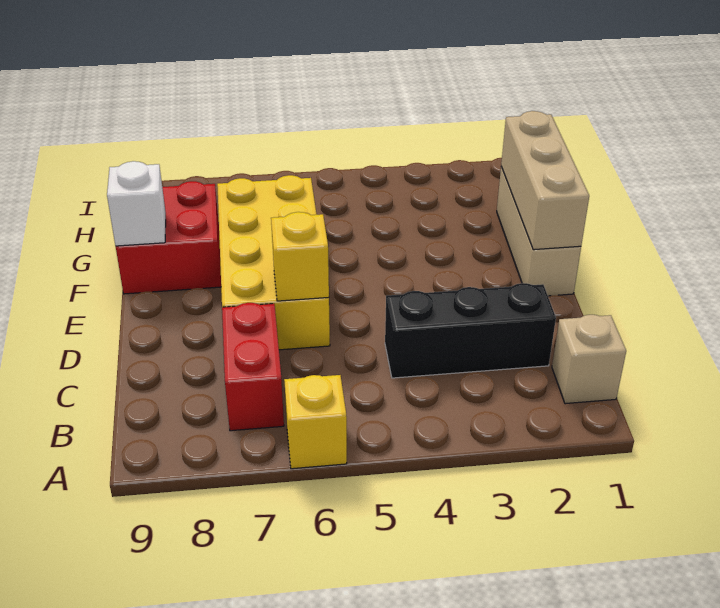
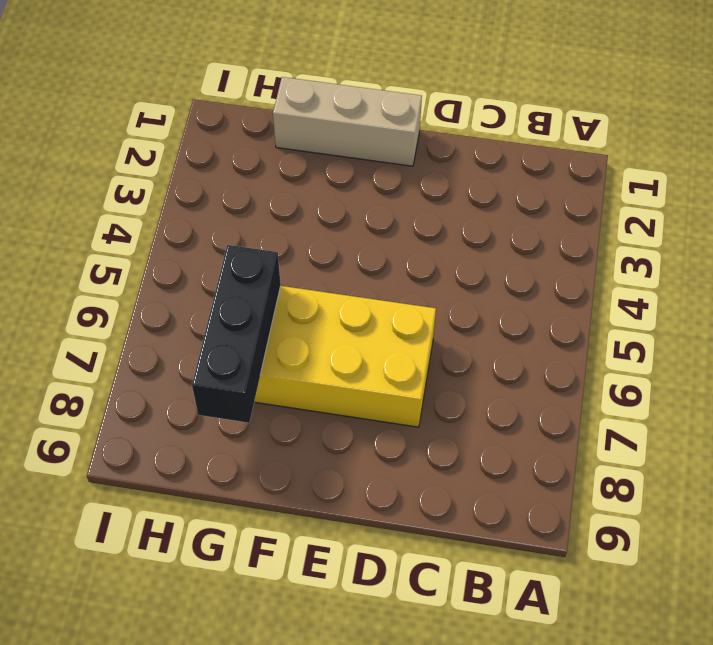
black 1x3 brick [192,245,281,423] -> black 1x3 brick moved to [385,283,556,378]
none -> yellow 1x1 brick [284,375,347,469]
none -> tan 1x1 brick [552,315,626,404]

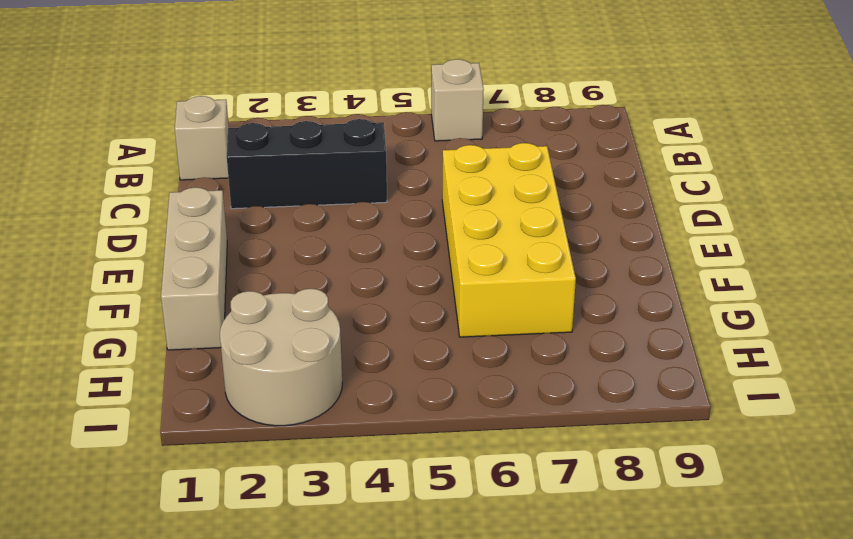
tan 1x1 brick [431,59,484,141] -> yellow 1x1 brick [284,375,347,469]
tan 2x2 round brick [220,289,342,426] -> none
none -> red 1x2 brick [222,303,284,431]
none -> red 2x2 brick [116,181,221,294]

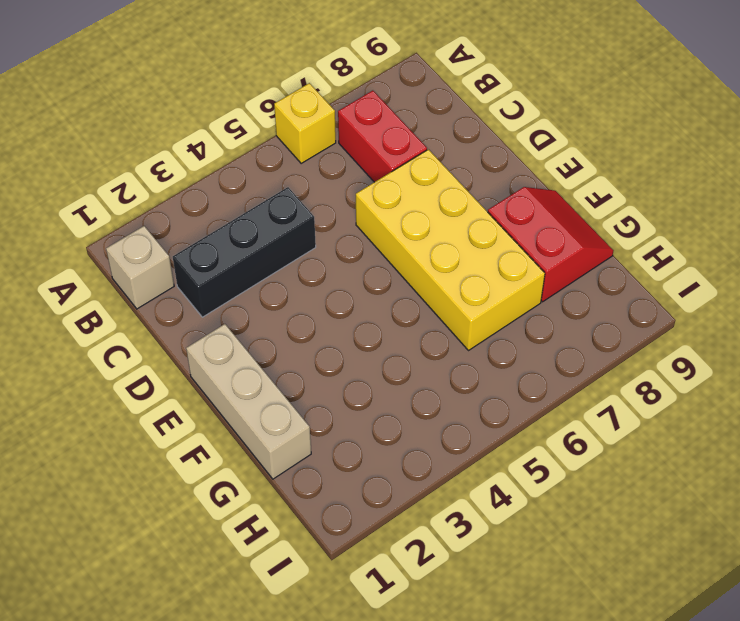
red 2x2 slope [488,187,614,302] -> red 2x2 brick [116,181,221,294]
none -> yellow 1x1 brick [271,212,329,301]
none -> tan 1x3 brick [501,111,589,250]

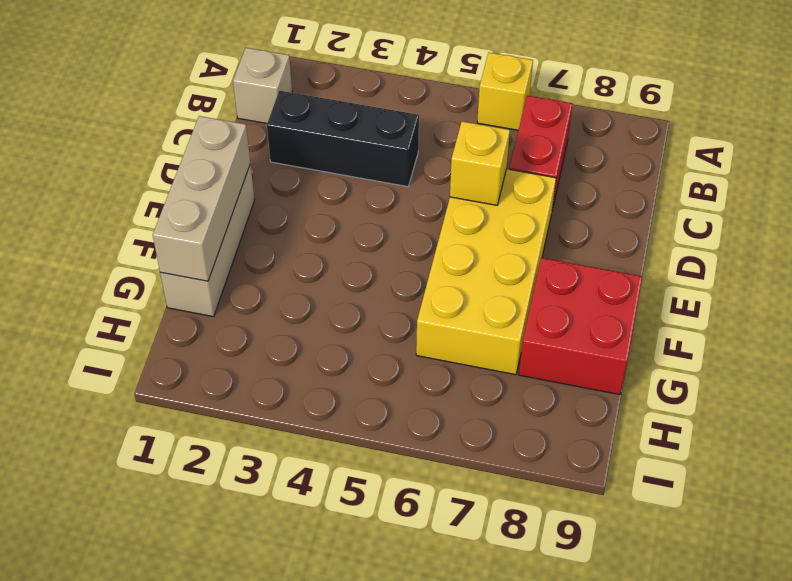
none -> white 1x1 brick [107,161,166,246]

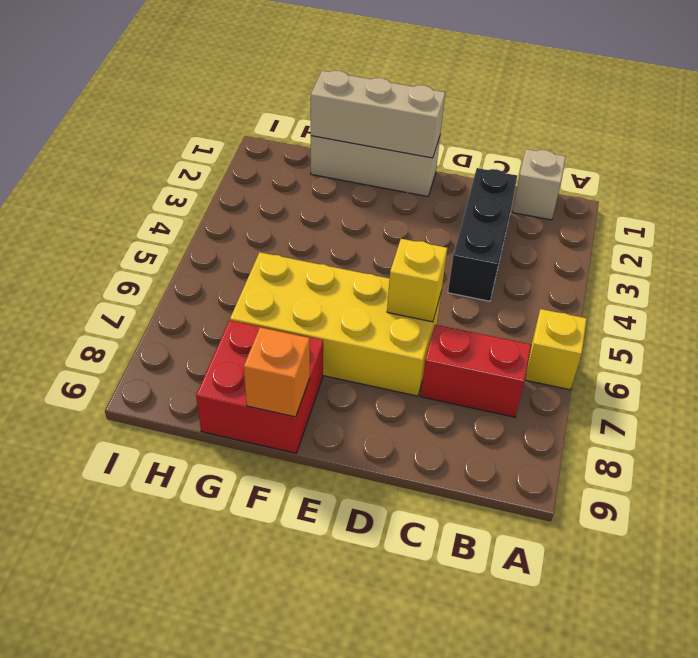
orange 1x1 brick [244,327,310,417] -> white 1x1 brick [107,161,166,246]

